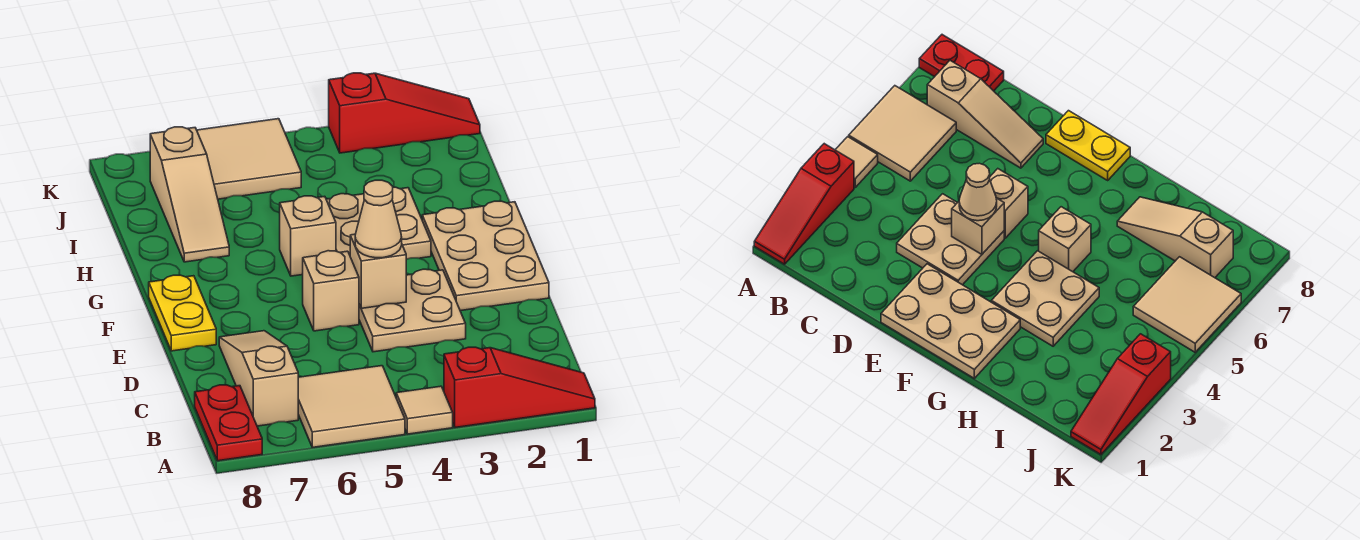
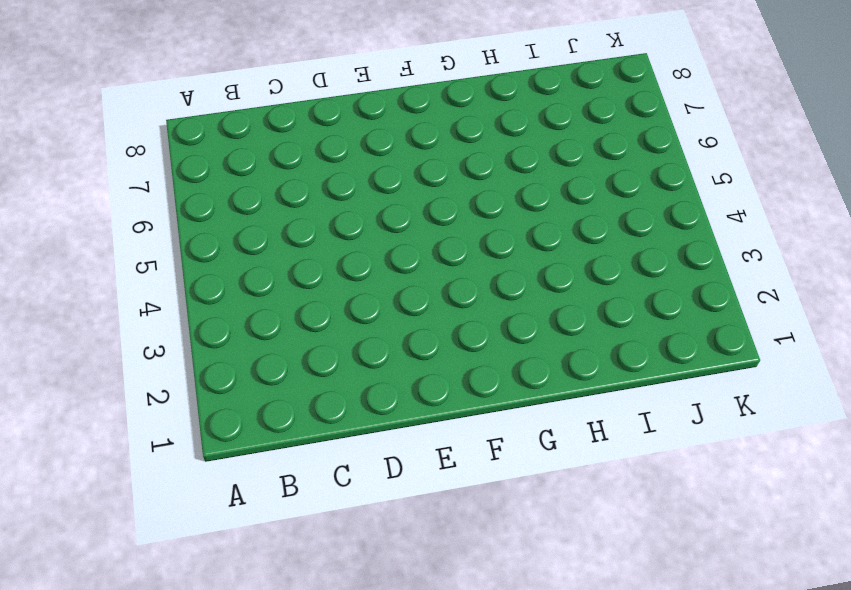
none -> red 1x3 slope [444,347,595,427]
none -> tan 1x1 tile [396,386,453,434]
none -> tan 2x2 tile [298,366,405,447]

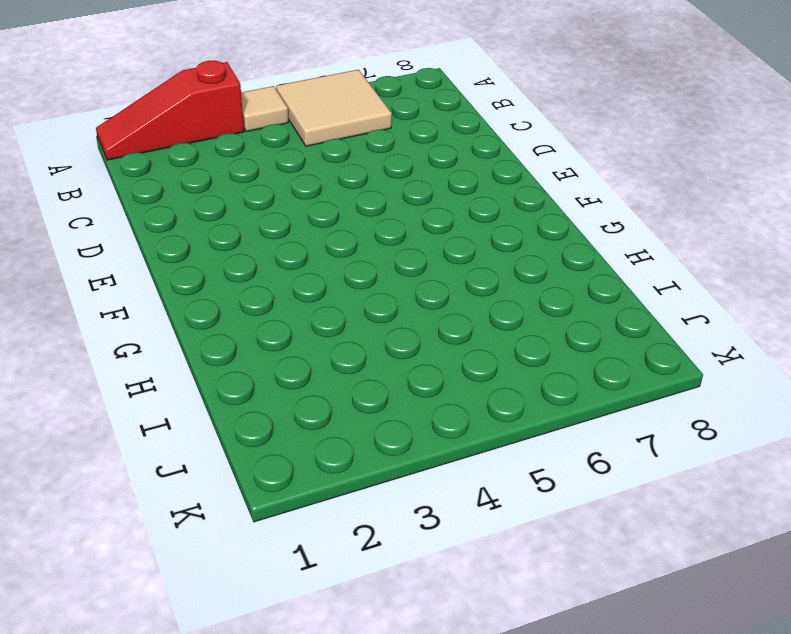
none -> red 1x2 plate [195,385,262,461]
none -> tan 1x3 slope [219,331,298,426]
none -> tan 2x2 plate [359,269,466,352]

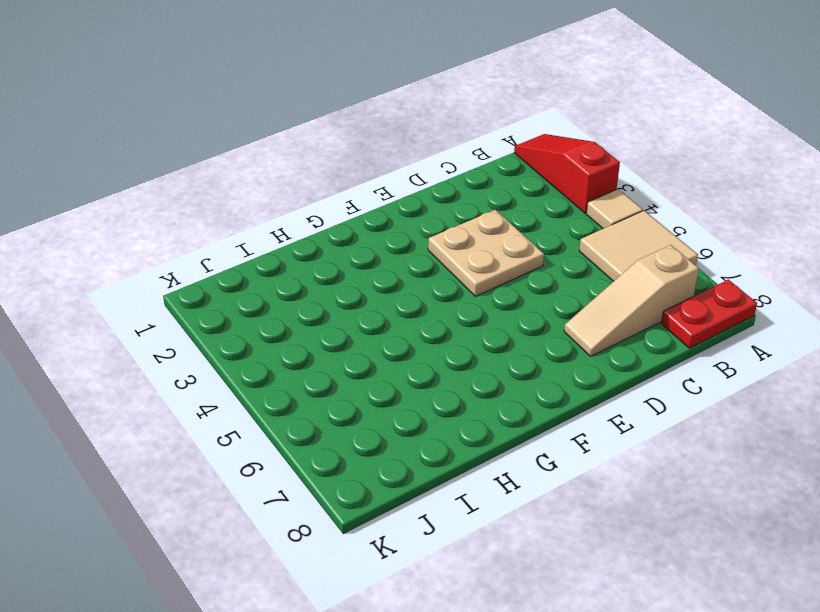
none -> tan 2x3 plate [422,201,549,311]
none -> tan 1x1 brick [303,251,359,331]
none -> yellow 1x2 plate [149,275,216,351]

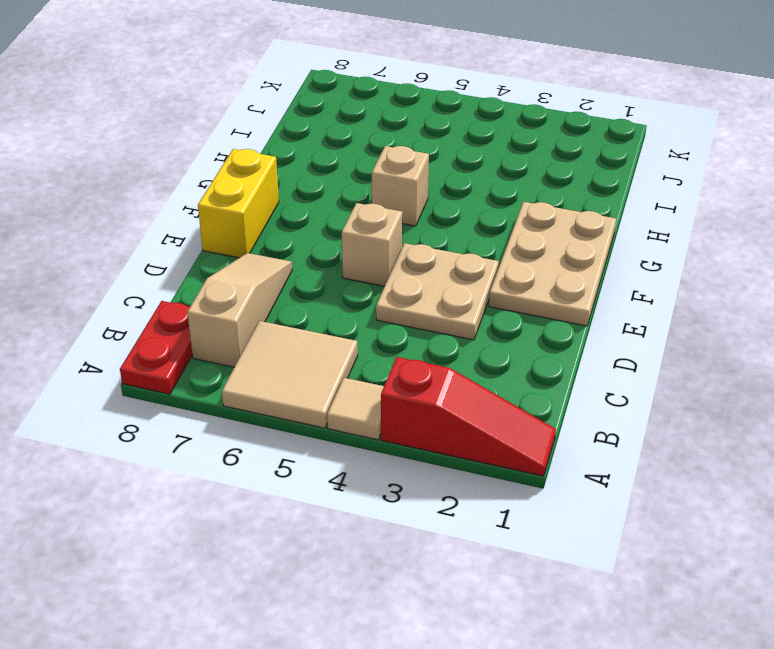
yellow 1x2 brick [198,149,279,258] -> yellow 1x2 plate [149,275,216,351]
none -> tan 2x2 plate [326,187,431,259]
none -> tan 1x3 slope [150,127,229,262]
none -> tan 2x2 tile [197,119,301,199]

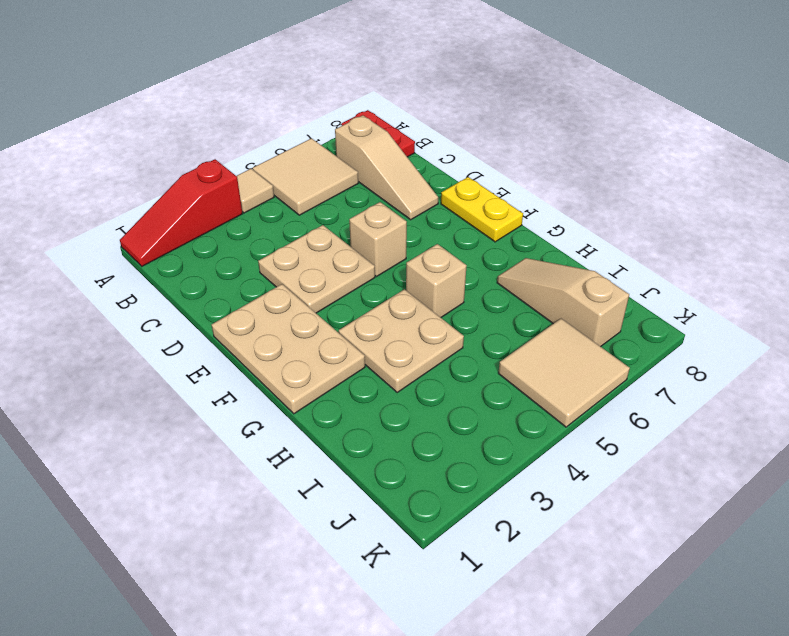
none -> red 1x3 slope [329,73,480,153]
none -> tan 1x1 brick [350,234,406,308]
none -> tan 1x1 cone [355,180,402,258]

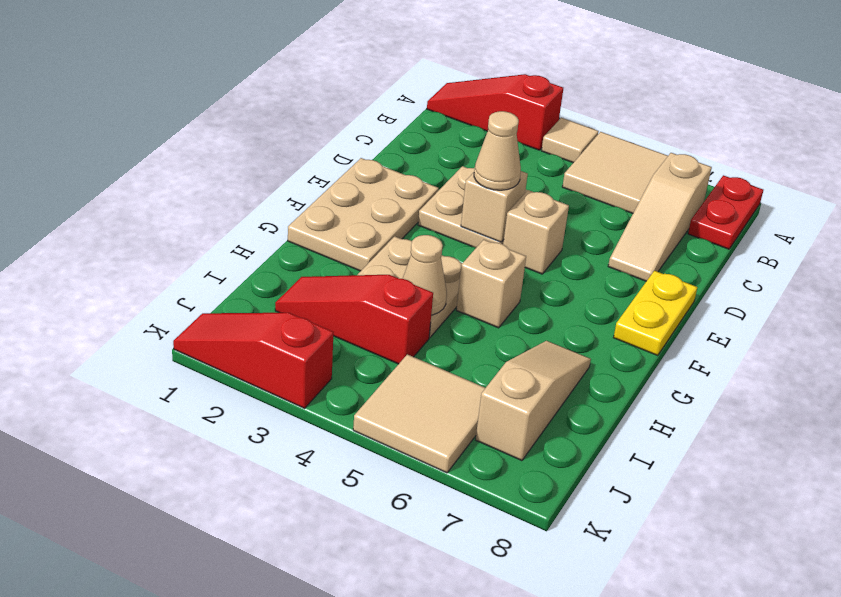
tan 1x1 cone [403,235,447,315] -> none
red 1x3 slope [275,275,433,364] -> none

